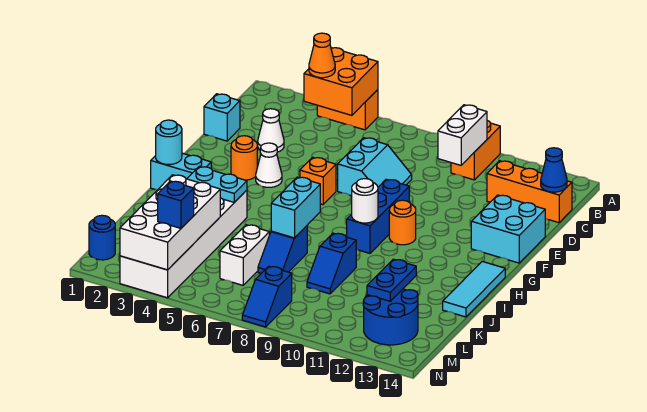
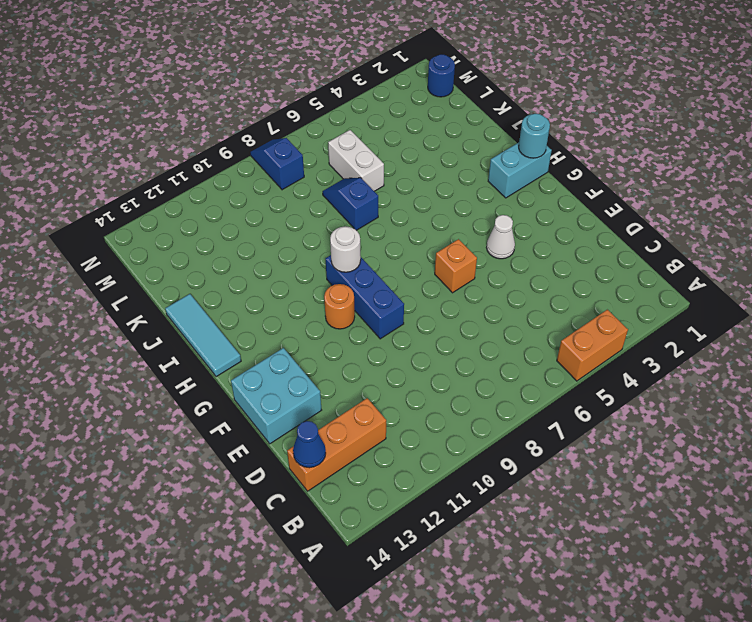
none -> orange 1x2 brick [451,121,500,180]
none -> cyan 1x1 brick [204,94,240,141]
none -> white 1x1 cone [258,109,284,152]
none -> cyan 2x2 slope [338,138,412,196]

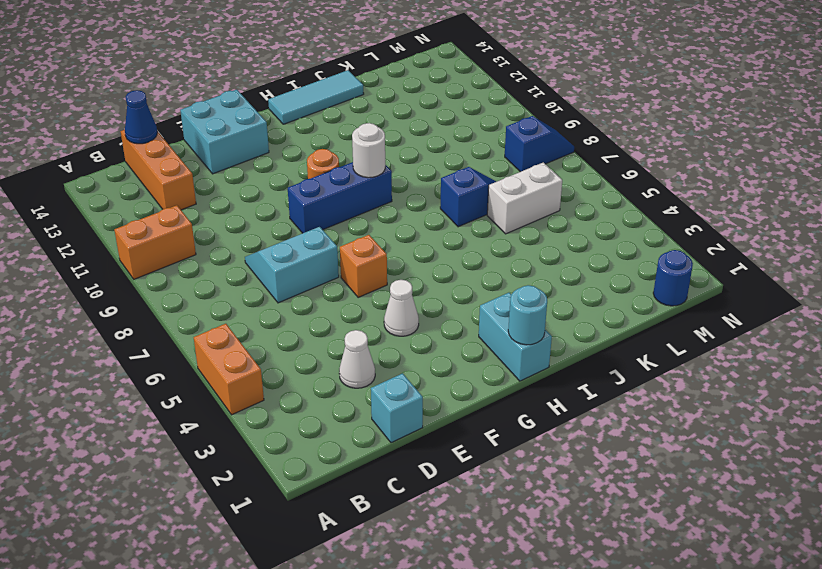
none -> orange 1x1 round brick [231,136,257,180]
none -> white 2x6 brick [120,190,247,298]
none -> blue 1x2 slope [307,233,356,294]
none -> blue 2x2 round brick [363,289,418,345]

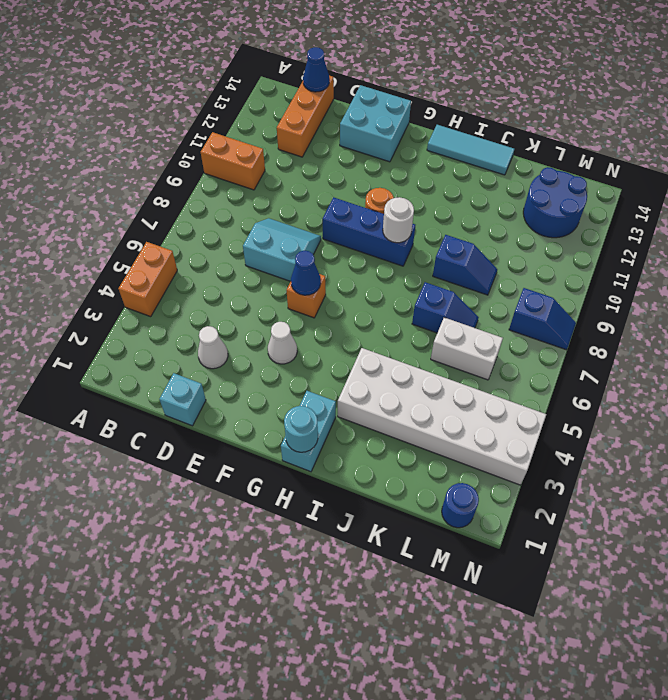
blue 1x1 cone [291,251,321,295] -> none
none -> orange 1x1 round brick [231,136,257,180]
none -> orange 2x2 brick [304,48,378,115]
none -> white 1x2 brick [438,105,487,165]
none -> cyan 1x2 plate [187,167,247,202]

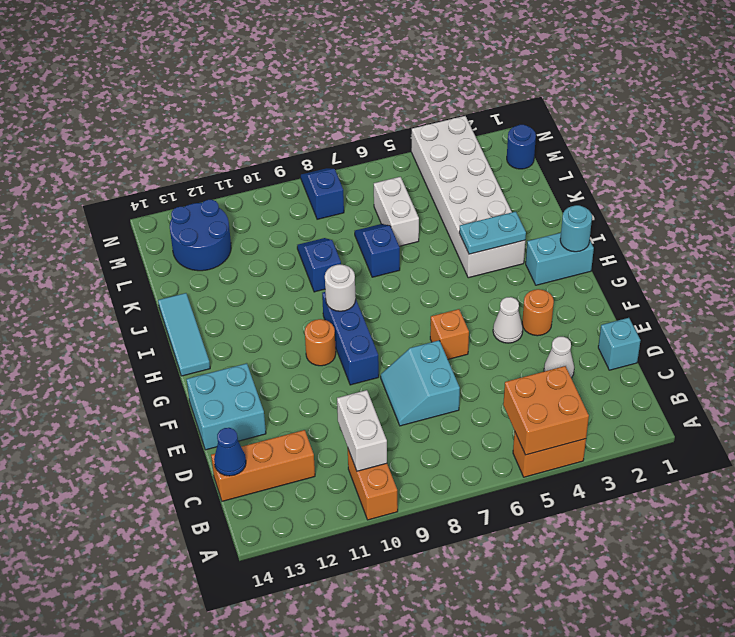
none -> cyan 1x2 brick [271,177,320,238]
none -> white 2x4 brick [120,175,220,270]
none -> blue 1x2 plate [367,259,416,301]
none -> orange 1x1 cone [309,33,335,78]

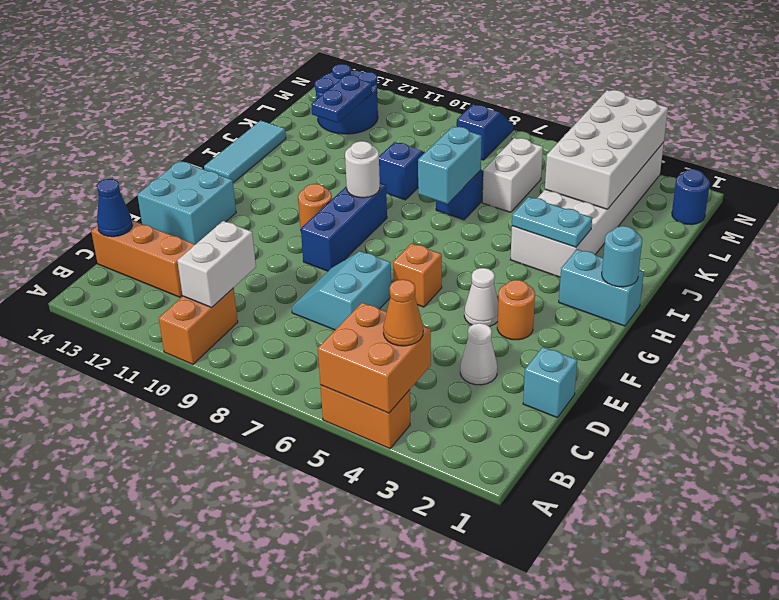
none -> blue 1x1 brick [158,181,194,228]

